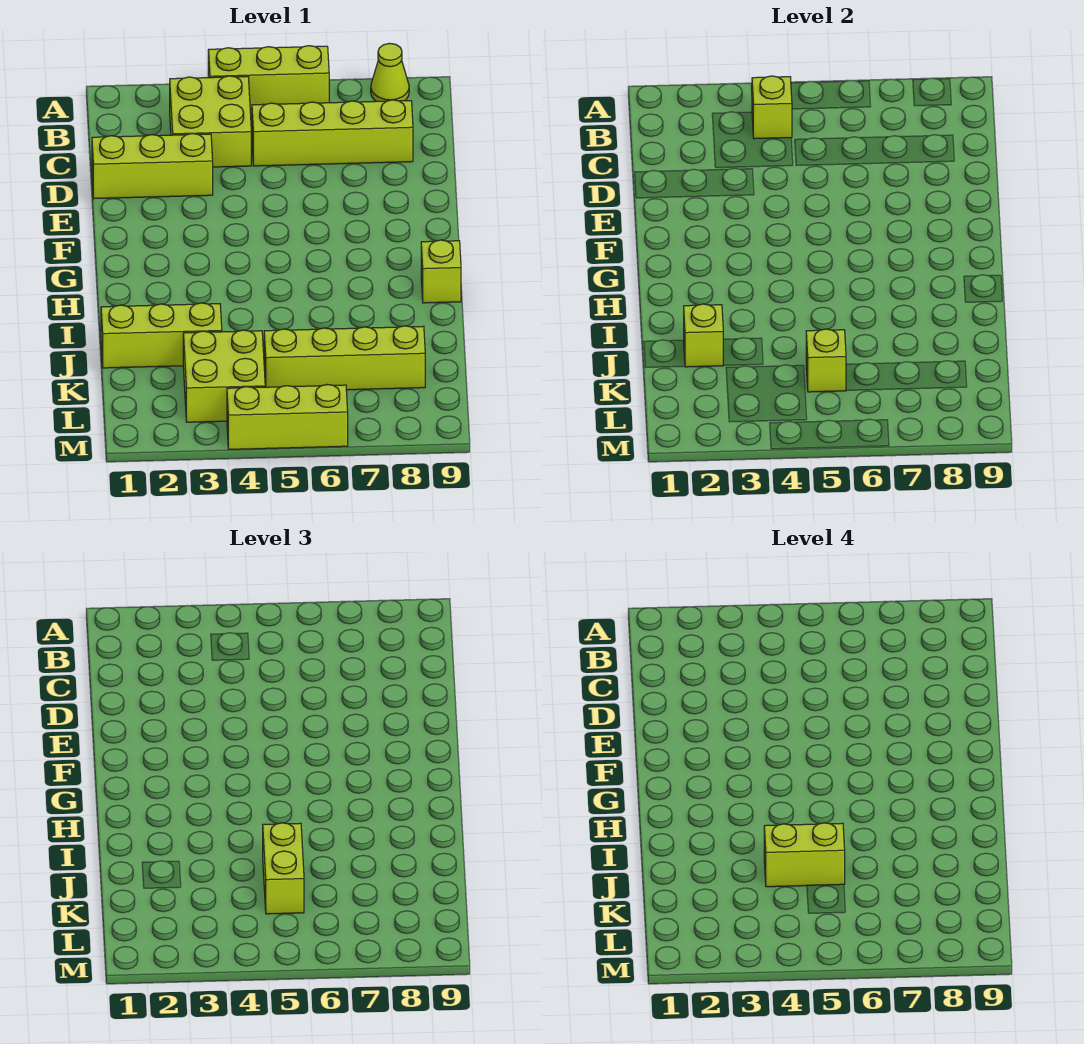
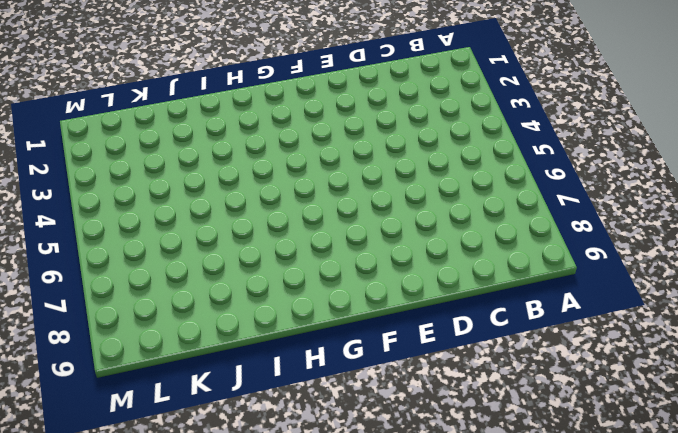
none -> lime 1x3 brick [208,46,329,110]
none -> lime 1x1 cone [371,43,409,101]
none -> lime 2x2 brick [170,76,251,167]

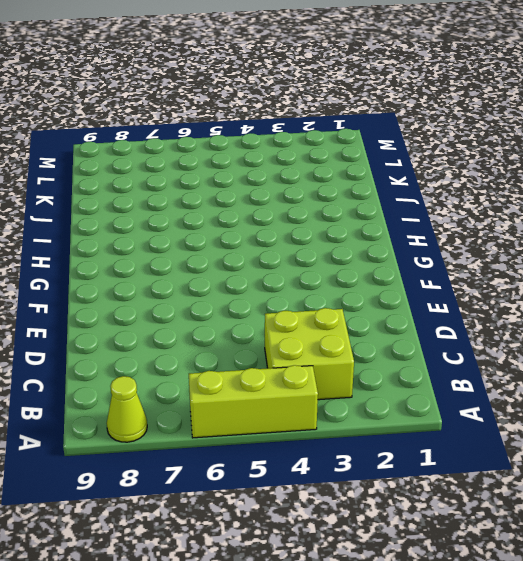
none -> lime 1x4 brick [252,100,413,166]
none -> lime 1x3 brick [92,134,213,199]
none -> lime 1x1 brick [421,240,461,303]

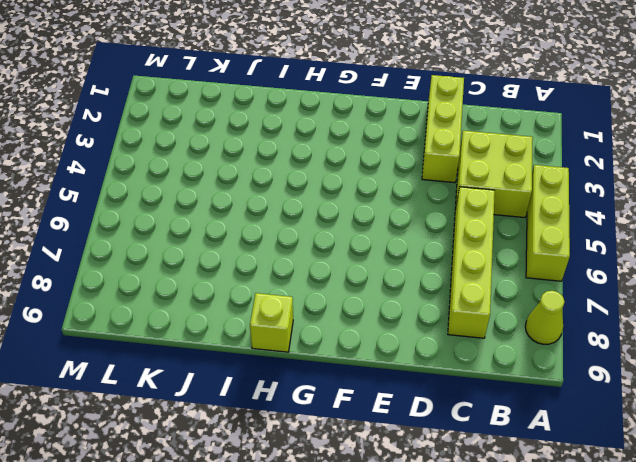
none -> lime 1x3 brick [101,303,222,368]
none -> lime 2x2 brick [183,330,265,422]
none -> lime 1x4 brick [264,326,425,390]

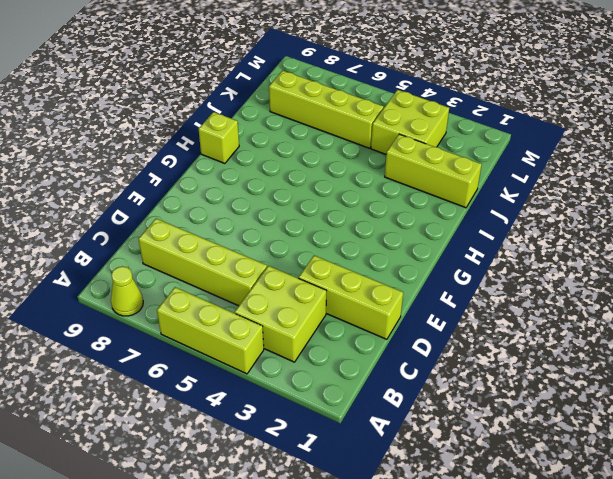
none -> lime 1x3 brick [227,385,348,449]
none -> lime 1x1 brick [752,76,792,139]
none -> lime 1x1 brick [684,304,723,367]

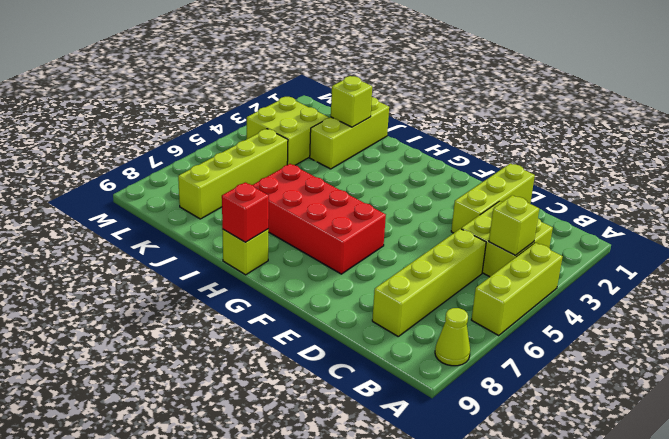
red 2x4 brick [253,164,386,274] -> none
red 1x1 brick [222,182,269,242] -> none
none -> lime 1x3 brick [227,385,348,449]
none -> lime 1x1 brick [806,329,846,392]
none -> lime 1x2 brick [263,823,304,914]

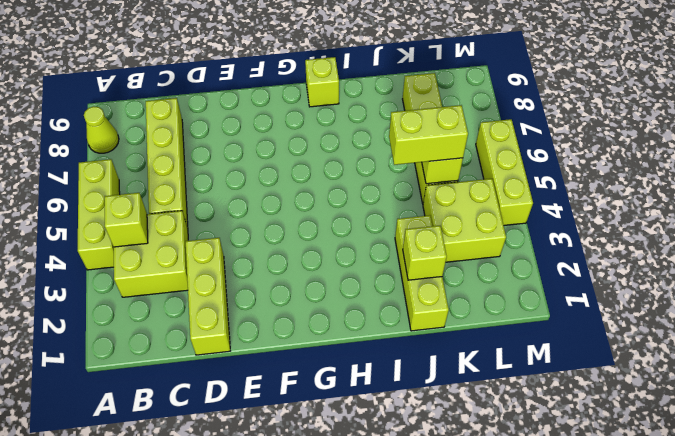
none -> lime 1x2 brick [764,823,845,887]

